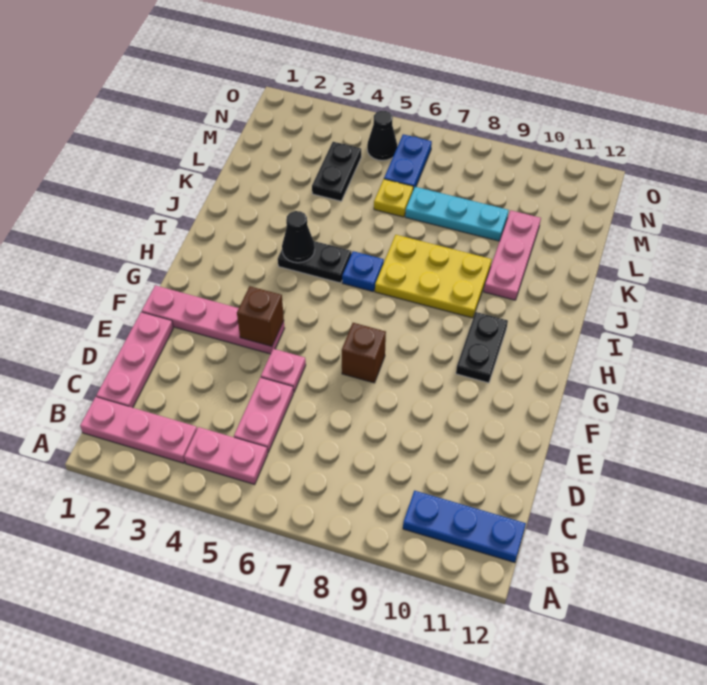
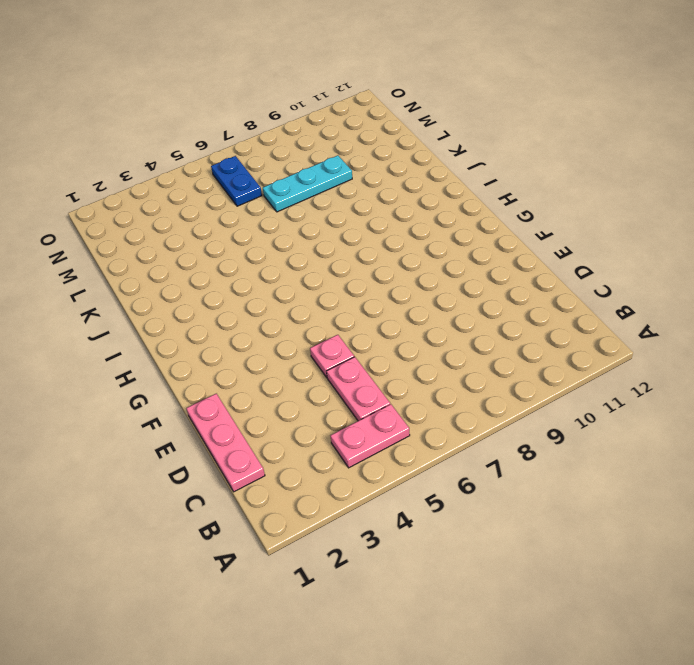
none -> pink 1x3 plate [80,397,197,463]
none -> blue 1x3 plate [403,491,526,563]
none -> pink 1x4 plate [142,285,285,354]

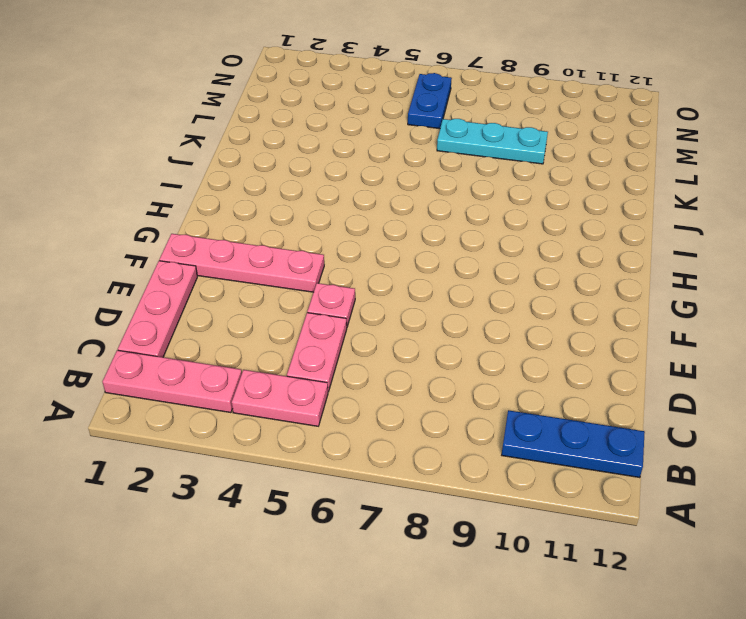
none -> brown 1x1 brick [342,323,386,383]
none -> black 1x2 plate [456,312,508,383]
none -> black 1x2 plate [278,241,351,283]

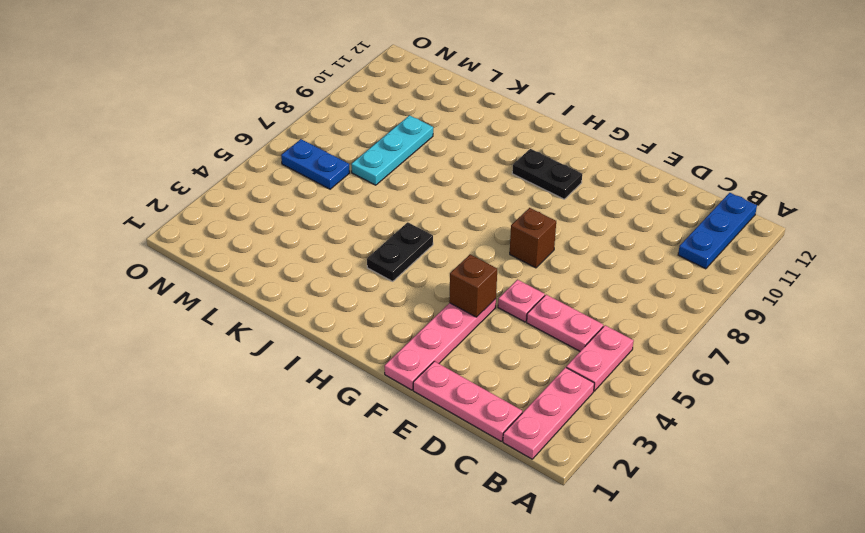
none -> blue 1x1 plate [342,251,384,291]
none -> yellow 2x3 plate [375,235,492,318]
none -> pink 1x3 plate [484,210,541,300]

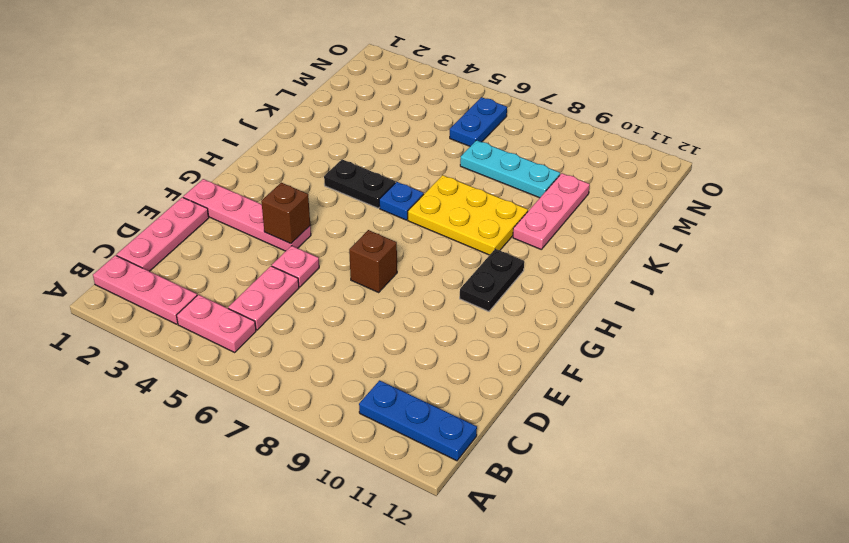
none -> black 1x2 plate [312,142,361,201]
none -> yellow 1x1 plate [374,179,413,217]
none -> black 1x1 cone [367,111,397,160]

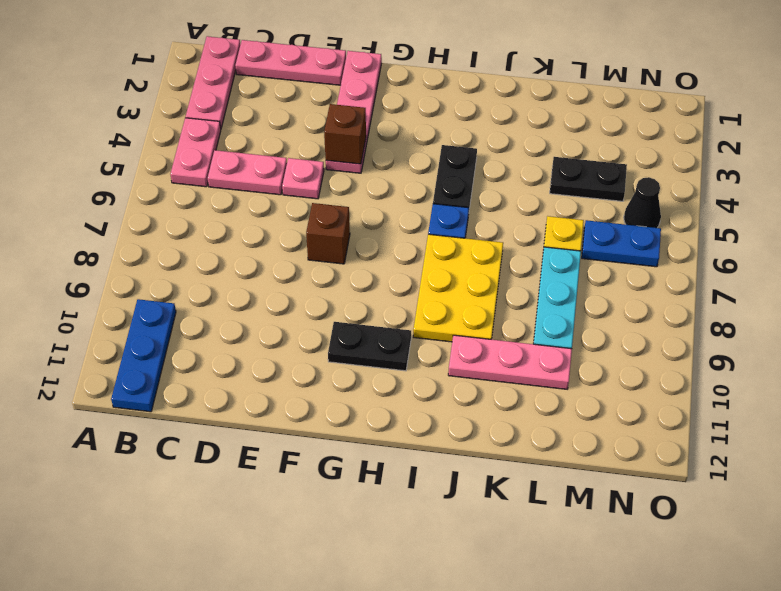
none -> black 1x1 cone [282,211,315,263]

